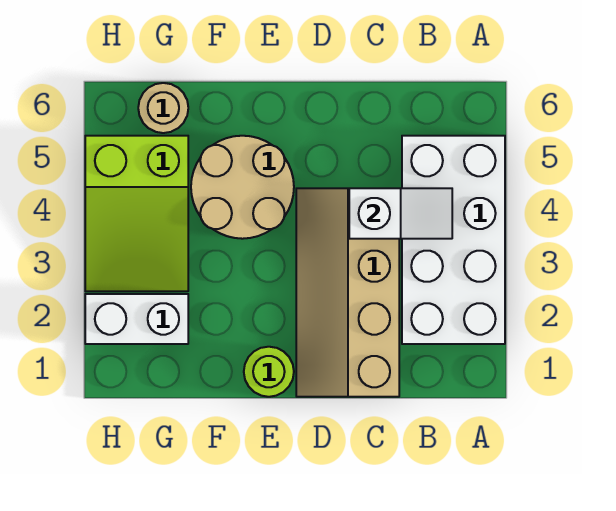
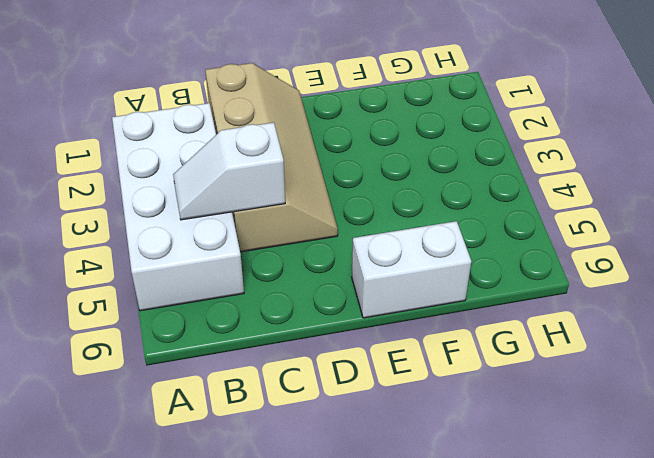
white 1x2 brick [352,221,471,318] -> white 1x2 brick moved to [85,294,188,344]
none -> lime 1x1 round brick [244,347,294,397]
none -> tan 2x2 round brick [191,136,294,239]

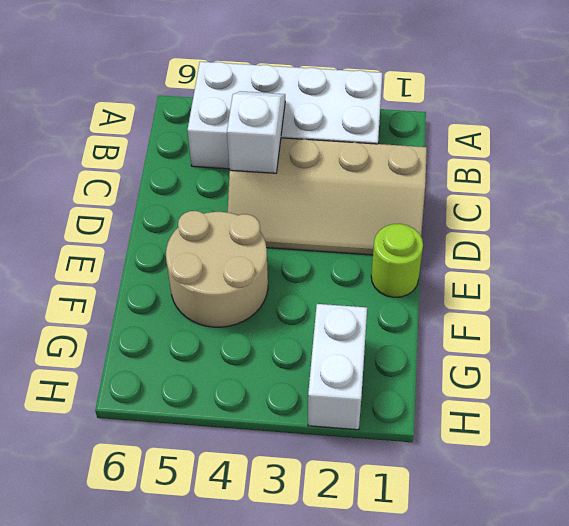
none -> lime 2x3 slope [85,136,188,291]
none -> tan 1x1 round brick [138,83,188,133]

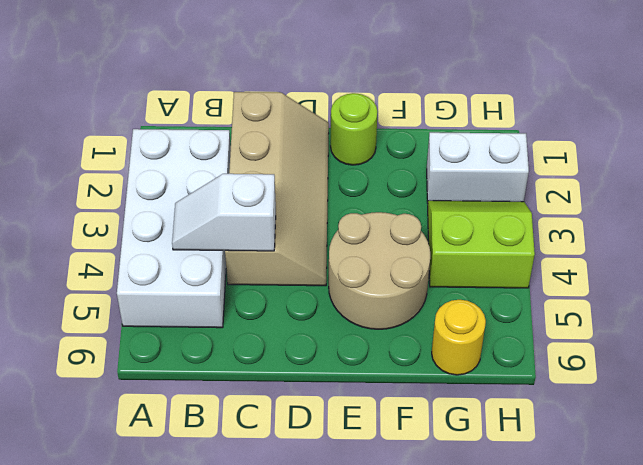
lime 2x2 slope [428,201,535,288] -> lime 2x3 slope [85,136,188,291]
yellow 1x1 round brick [432,300,486,375] -> tan 1x1 round brick [138,83,188,133]

